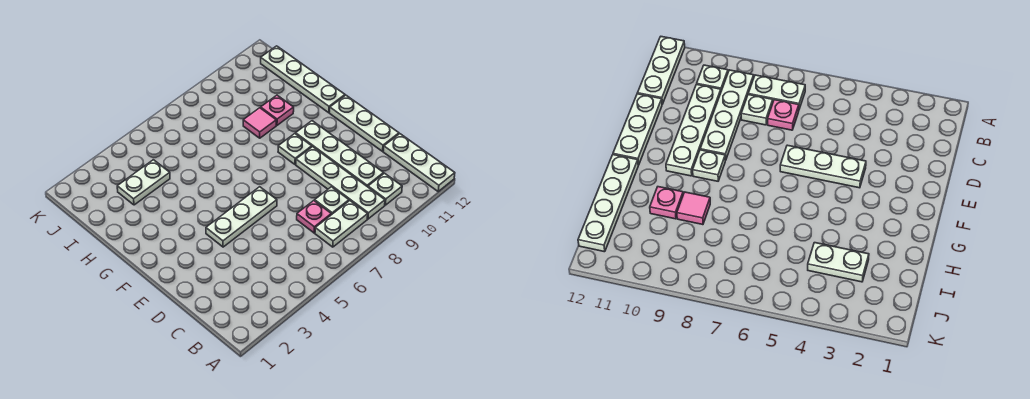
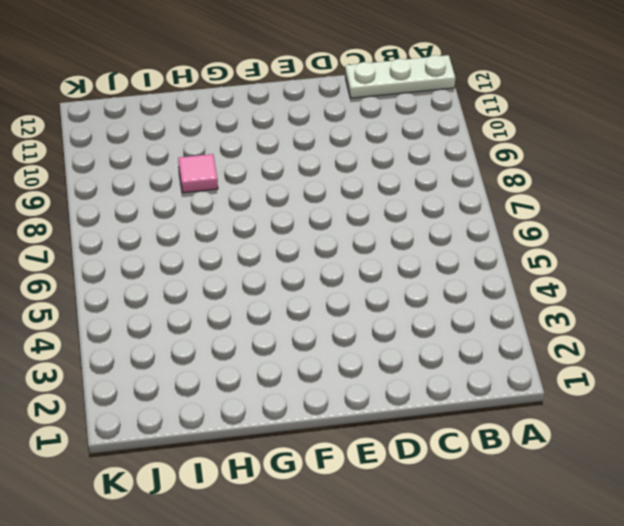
none -> white 1x2 plate [315,201,368,247]
none -> white 1x4 plate [296,147,385,219]
none -> white 1x1 plate [368,173,402,205]

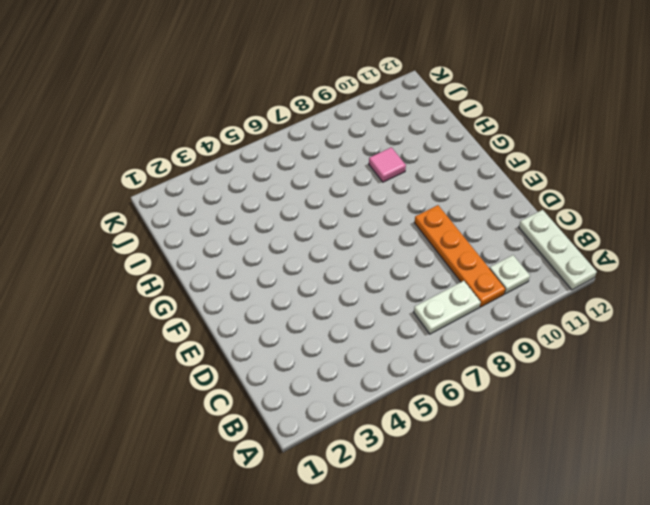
orange 1x4 plate [414,205,506,307] -> white 1x4 plate [296,147,385,219]
none -> pink 1x1 plate [297,201,331,233]
none -> white 1x1 plate [315,187,349,215]
none -> white 1x4 plate [296,121,384,187]

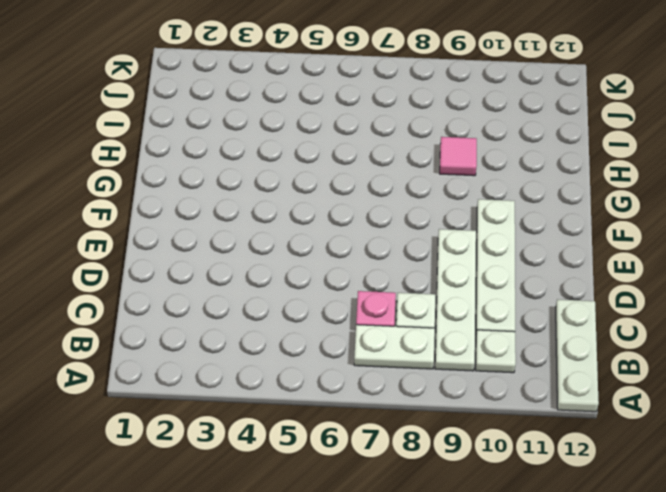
none -> white 1x3 plate [330,95,399,151]
none -> white 1x3 plate [206,187,277,247]
none -> white 1x1 plate [278,134,312,164]

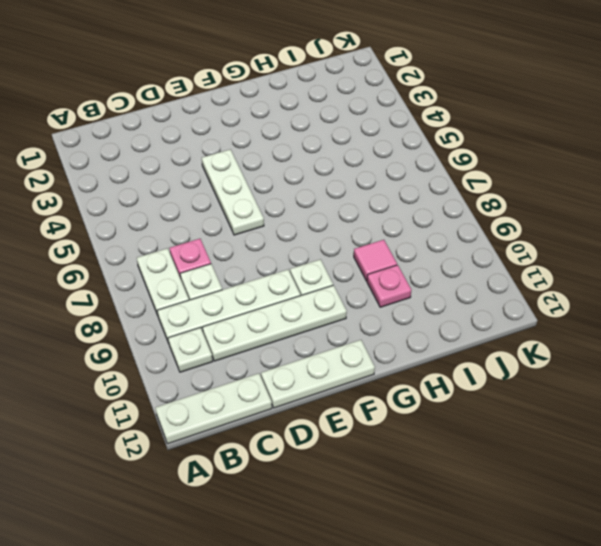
none -> white 1x4 plate [261,46,345,113]
none -> white 1x2 plate [117,160,170,205]

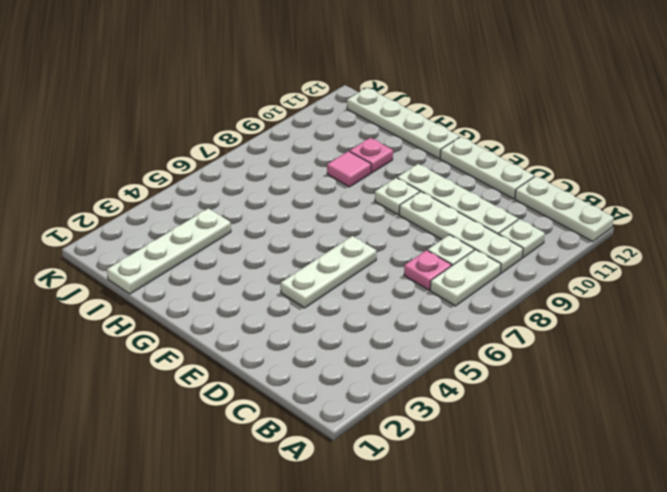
white 1x4 plate [107,208,231,294] -> white 1x2 plate [117,160,170,205]

